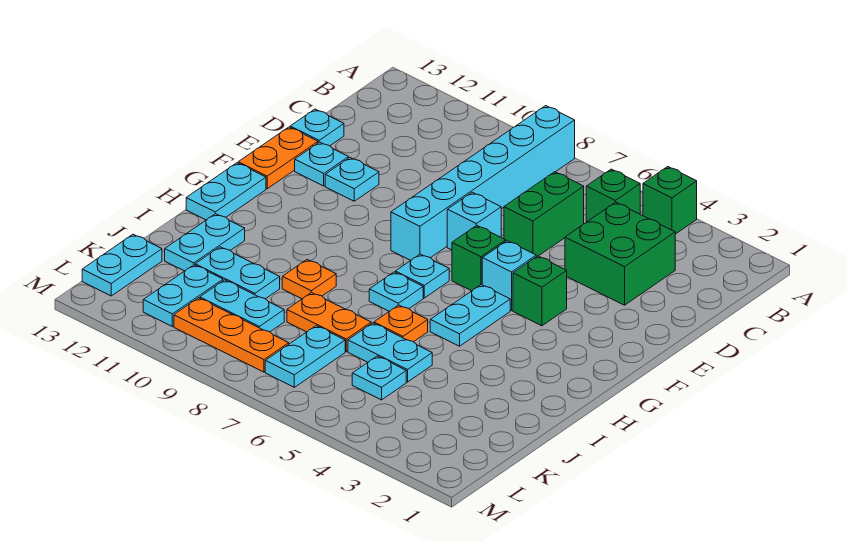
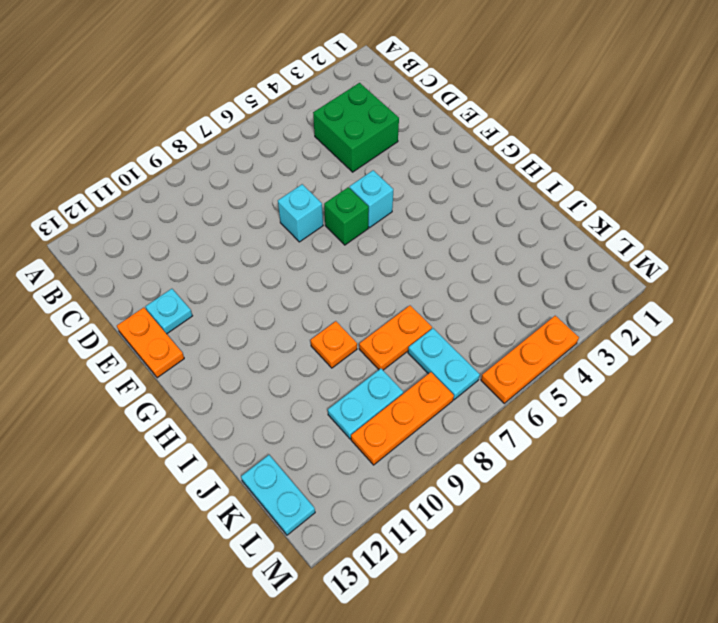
orange 1x3 plate [481,316,579,403] -> none
none -> green 1x1 brick [643,167,697,234]
none -> cyan 1x6 brick [391,106,575,260]
none -> green 1x1 brick [586,169,640,222]

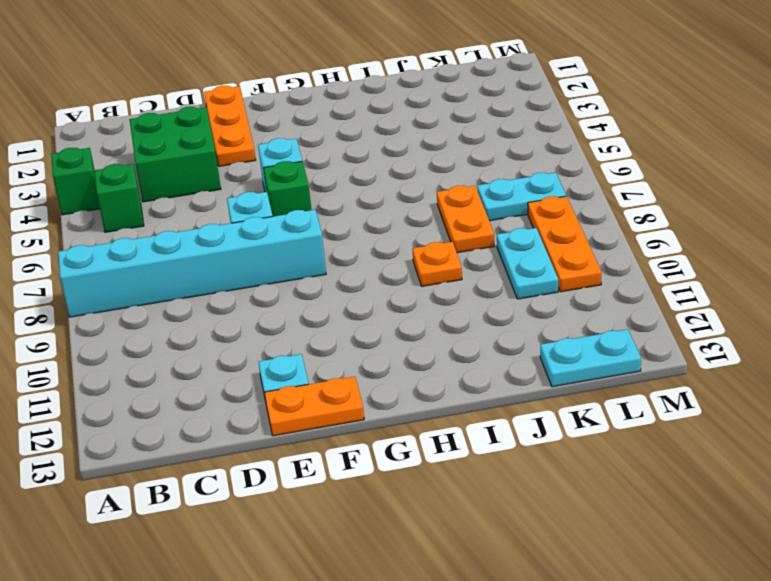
orange 1x3 plate [204,86,256,166] -> none
none -> green 1x2 brick [504,172,584,257]
none -> cyan 1x1 plate [290,109,344,146]
none -> cyan 1x1 plate [325,158,379,201]

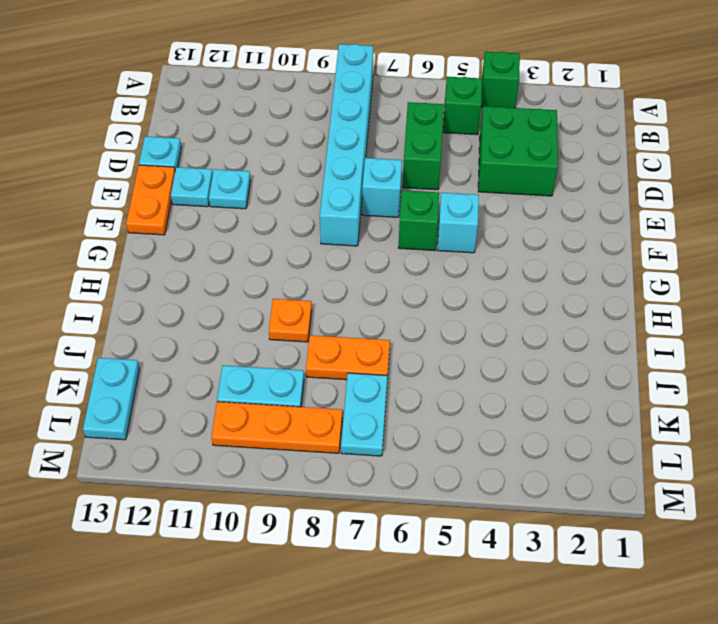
none -> green 1x1 brick [513,256,567,326]
none -> cyan 1x2 plate [430,285,510,346]
none -> cyan 1x1 plate [395,254,449,298]

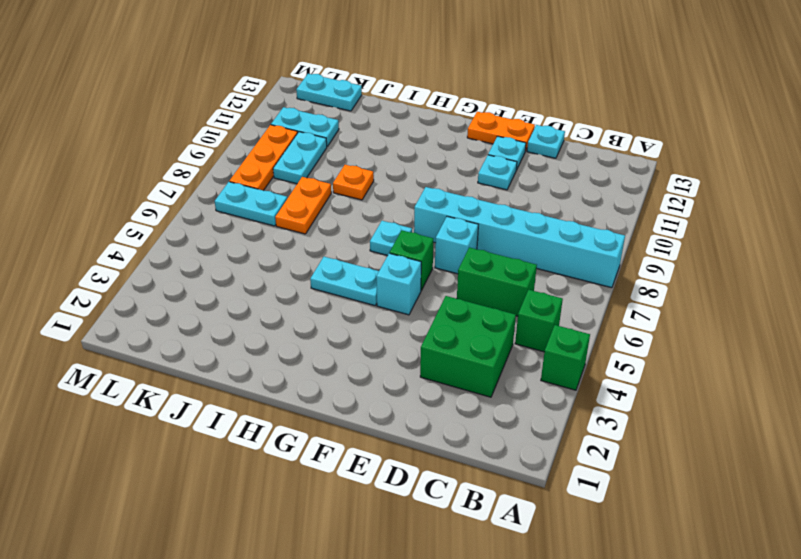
none -> green 1x1 brick [513,256,567,326]
none -> cyan 1x2 plate [186,163,266,220]
none -> cyan 1x1 plate [369,272,423,311]

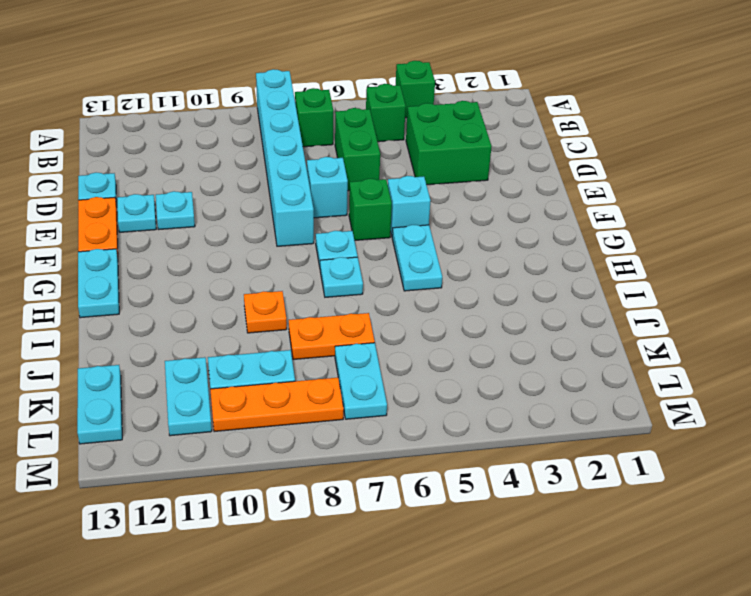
green 1x1 brick [295,88,333,147] -> green 1x1 brick moved to [513,256,567,326]
none -> orange 1x1 plate [374,305,428,342]
none -> cyan 1x2 plate [165,214,245,271]
none -> cyan 1x2 plate [348,323,432,382]

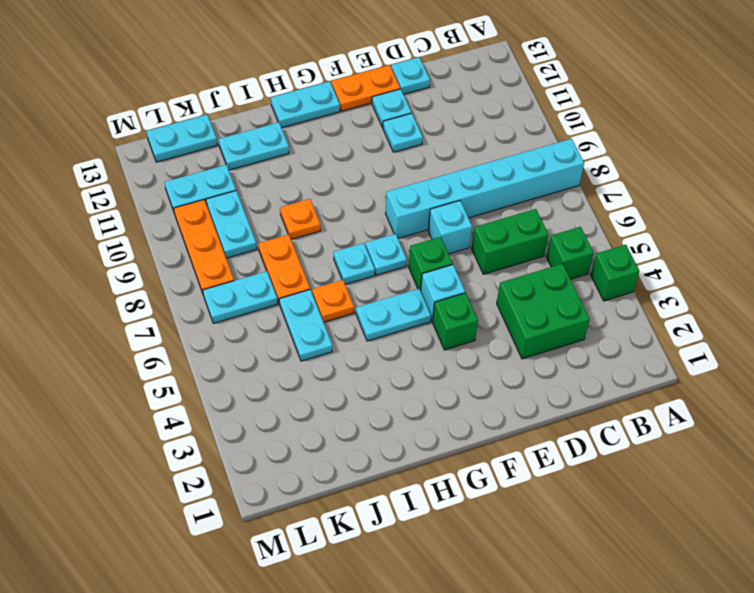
none -> cyan 1x2 plate [195,247,280,299]
none -> cyan 1x1 plate [352,356,406,400]

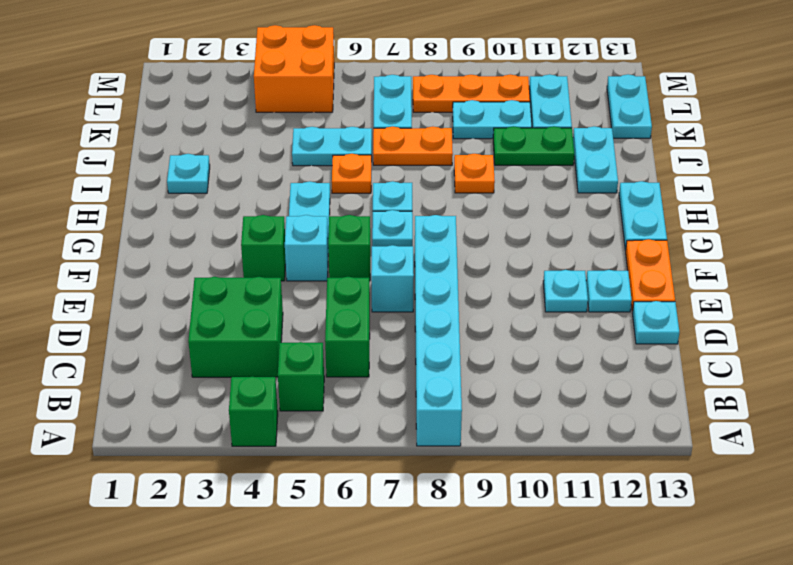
cyan 1x1 plate [167,154,210,193] -> cyan 1x1 plate moved to [352,356,406,400]
green 1x2 plate [493,126,574,165] -> cyan 1x2 plate [195,247,280,299]
orange 2x2 brick [254,25,334,112] -> none

